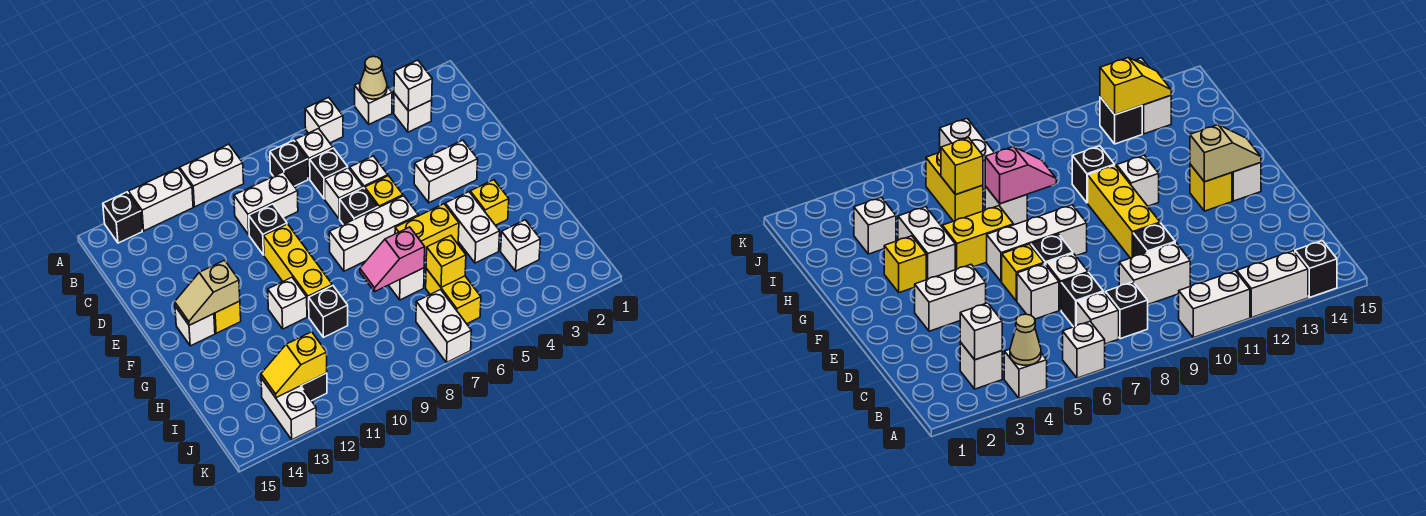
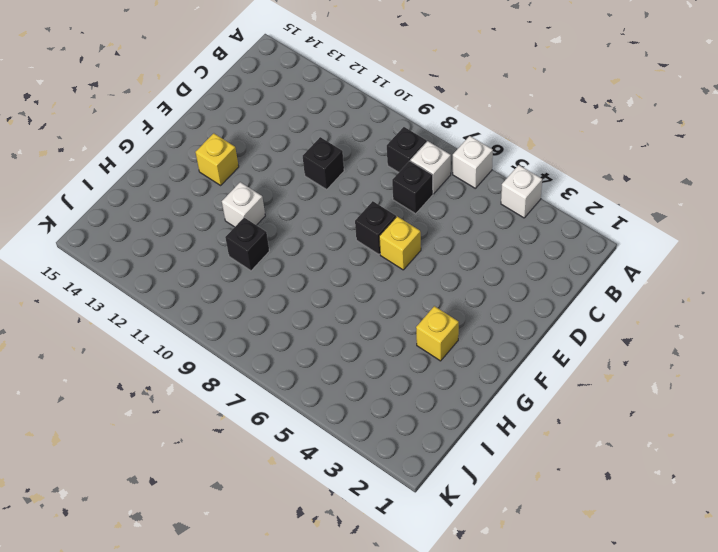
none -> white 1x2 brick [180,144,244,207]
none -> white 1x2 brick [129,168,193,231]
none -> black 1x1 brick [103,192,142,243]
none -> white 1x1 brick [394,93,432,132]

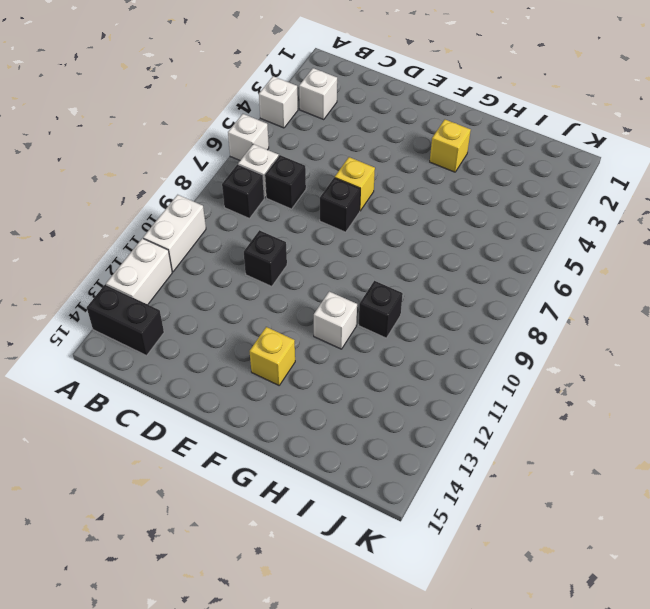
black 1x2 brick [87,285,164,356] -> black 1x1 brick [103,192,142,243]
none -> white 1x2 brick [234,172,298,235]
none -> white 1x1 brick [350,156,388,189]
none -> white 1x1 brick [325,168,363,219]
none -> white 1x2 brick [414,140,478,203]

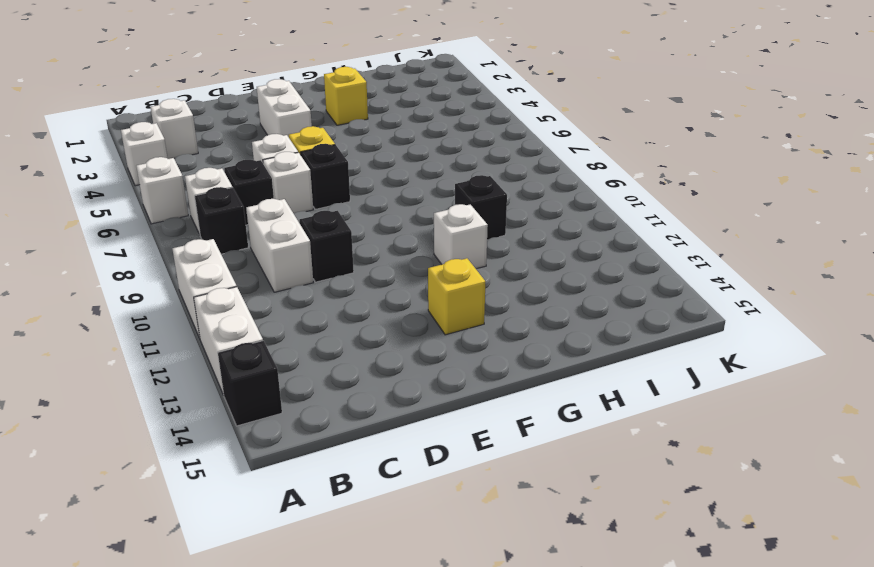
none -> yellow 1x3 brick [264,224,332,317]
none -> white 1x3 brick [329,196,418,271]
none -> white 1x1 brick [175,306,215,346]
none -> white 1x2 brick [445,192,500,263]

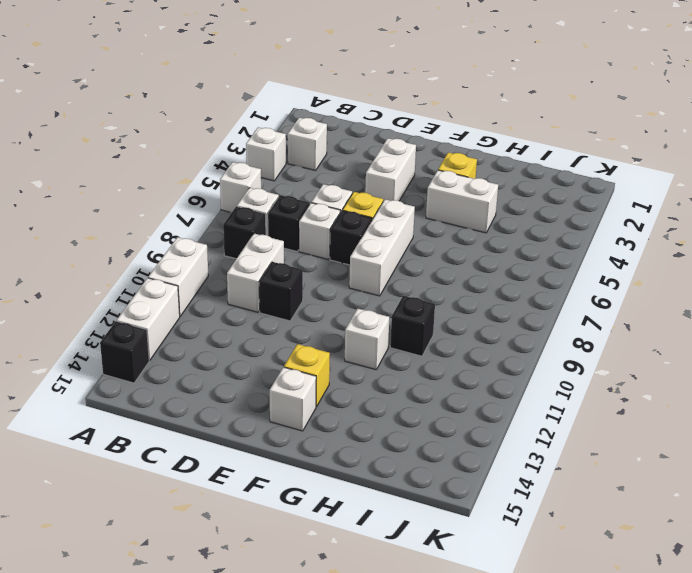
none -> yellow 1x3 brick [264,224,332,317]
none -> yellow 1x2 brick [395,204,459,260]
none -> white 1x1 brick [389,268,424,300]
none -> white 1x1 brick [501,220,540,271]

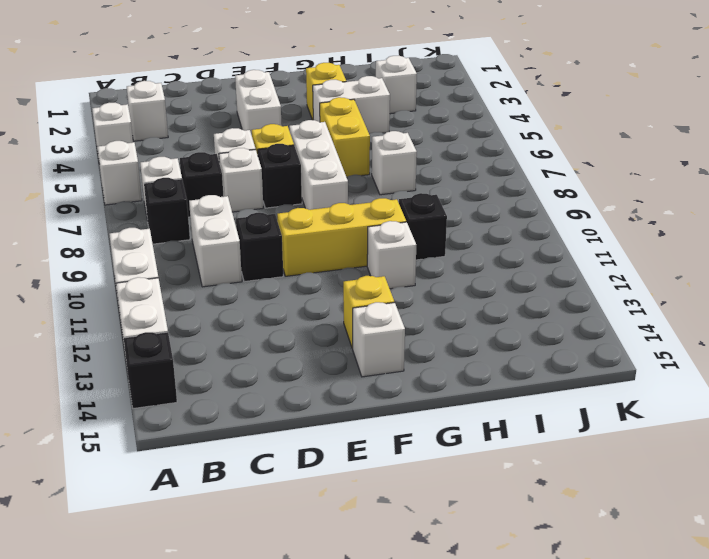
none -> yellow 1x2 brick [426,269,481,324]
none -> white 1x2 brick [416,290,472,362]
none -> black 1x1 brick [301,373,327,401]
none -> white 1x2 brick [261,378,317,440]

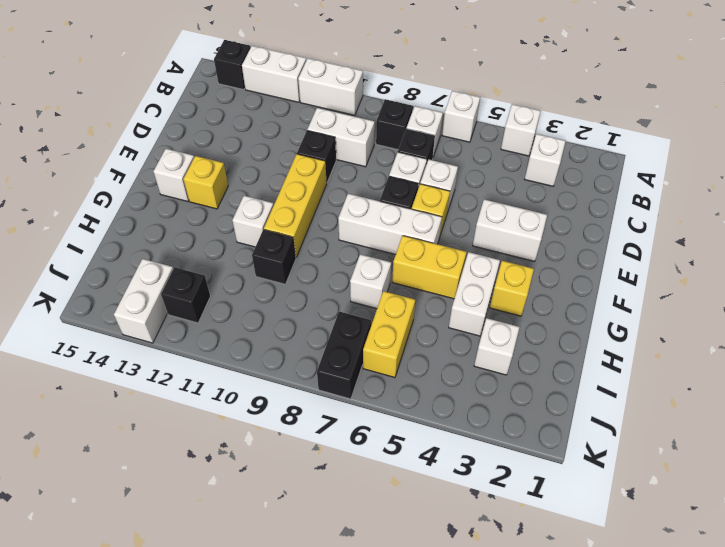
black 1x2 brick [317,311,371,399] -> white 1x2 brick [416,290,472,362]
none -> tan 1x1 cone [360,56,387,99]
none -> white 1x1 brick [394,60,432,111]
none -> tan 1x2 slope [175,260,240,325]
none -> pink 1x2 slope [360,227,425,291]

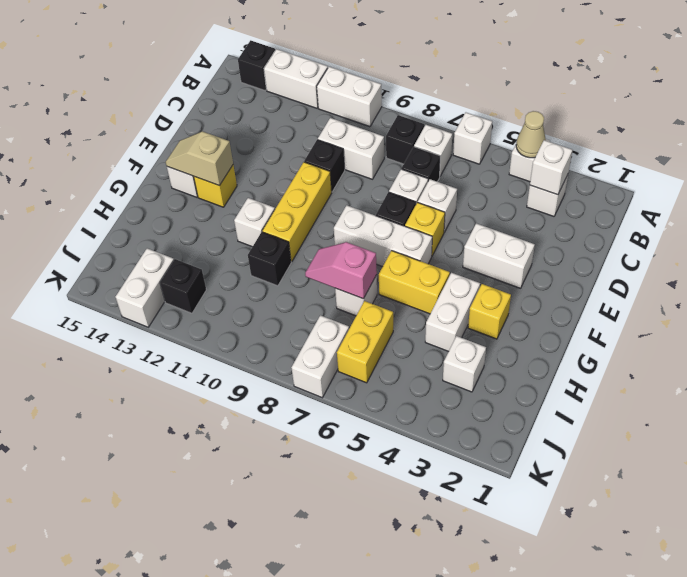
none -> yellow 1x1 brick [426,235,466,287]
none -> yellow 1x2 slope [261,332,327,398]

